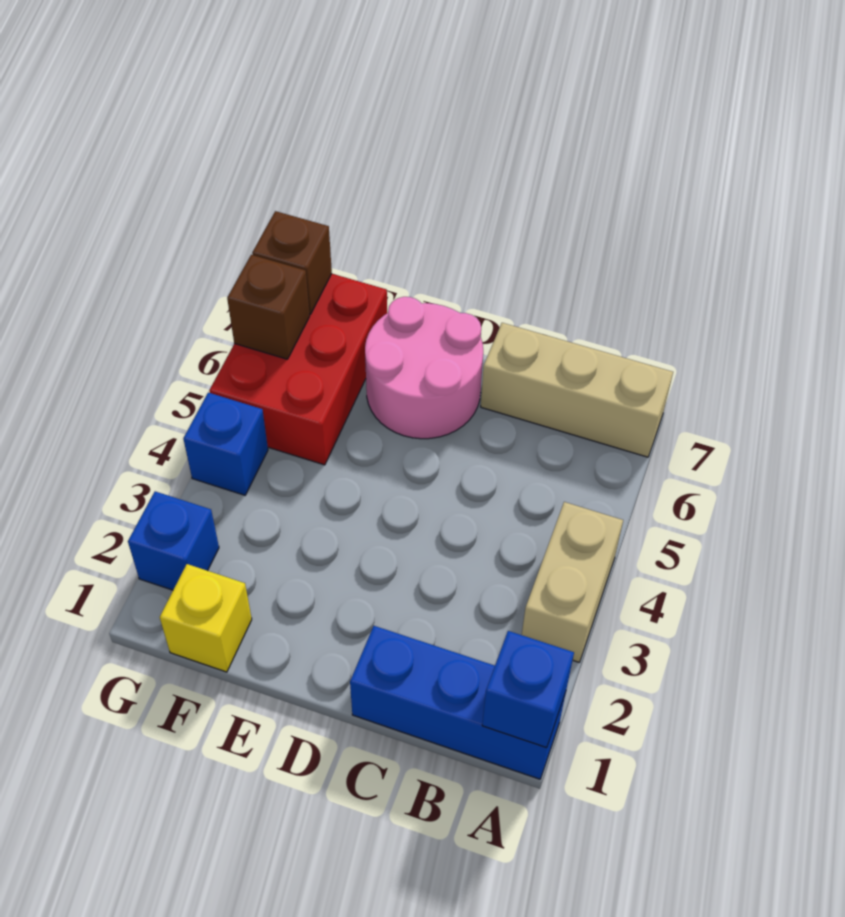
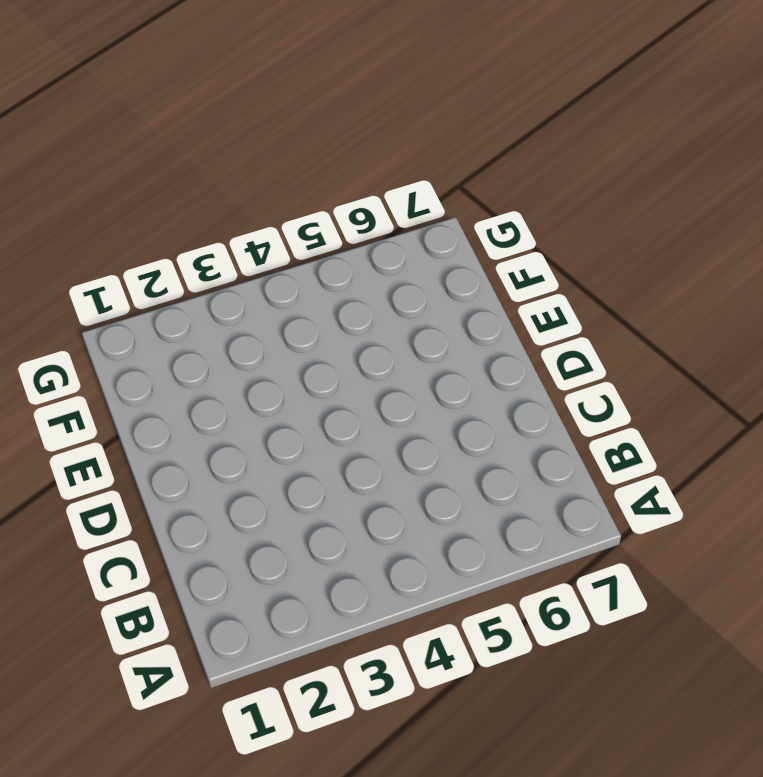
none -> blue 1x3 brick [350,626,566,779]
none -> tan 1x2 brick [522,502,623,662]

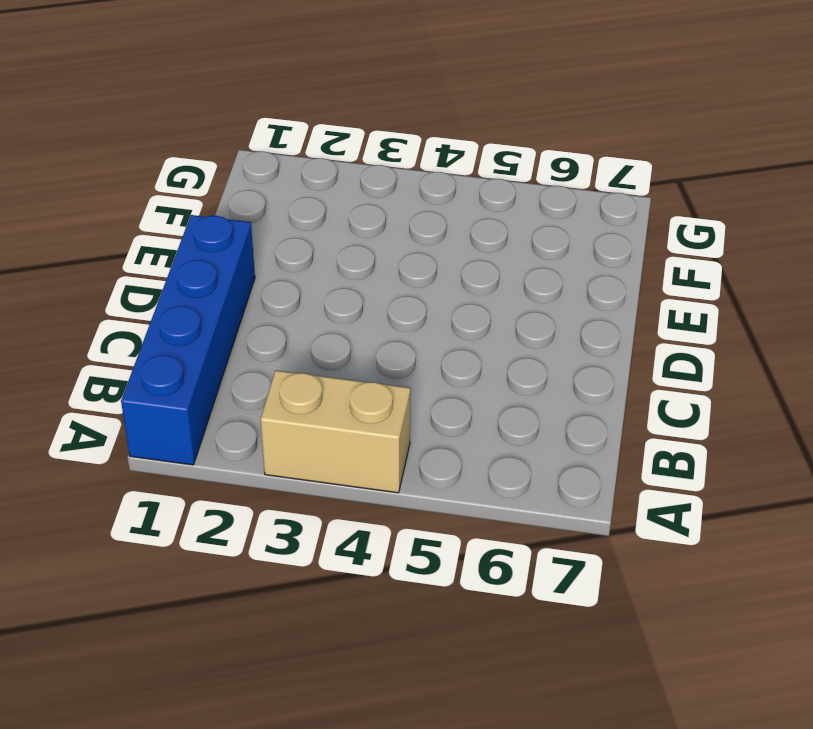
blue 1x4 brick [121,215,255,465] -> blue 1x3 brick [350,626,566,779]
none -> tan 1x3 brick [481,323,673,457]
none -> pink 2x2 round brick [365,297,483,439]

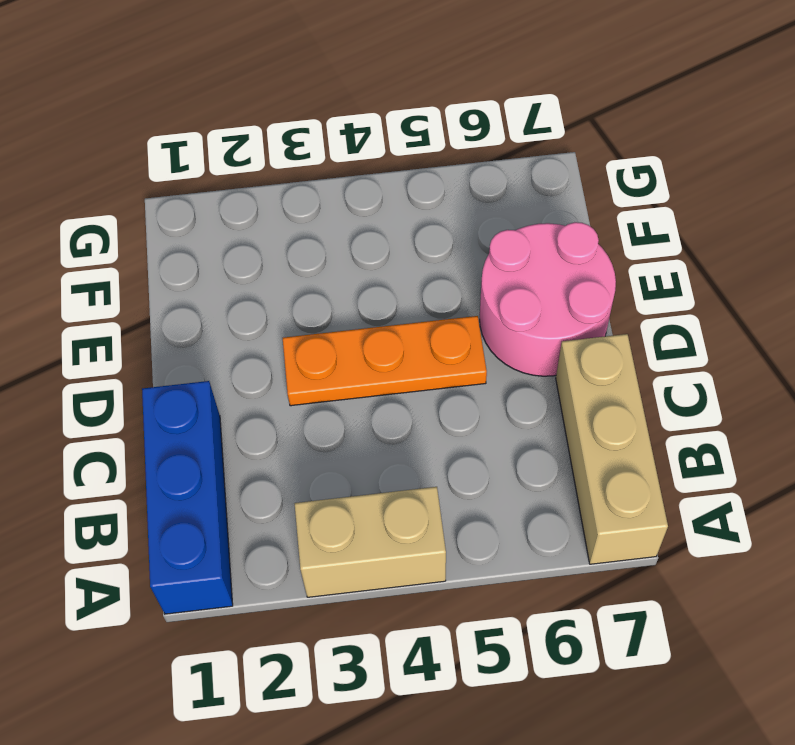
orange 1x3 plate [283,316,487,406] -> none
none -> yellow 1x1 brick [160,564,252,672]
none -> red 2x3 brick [209,274,387,465]

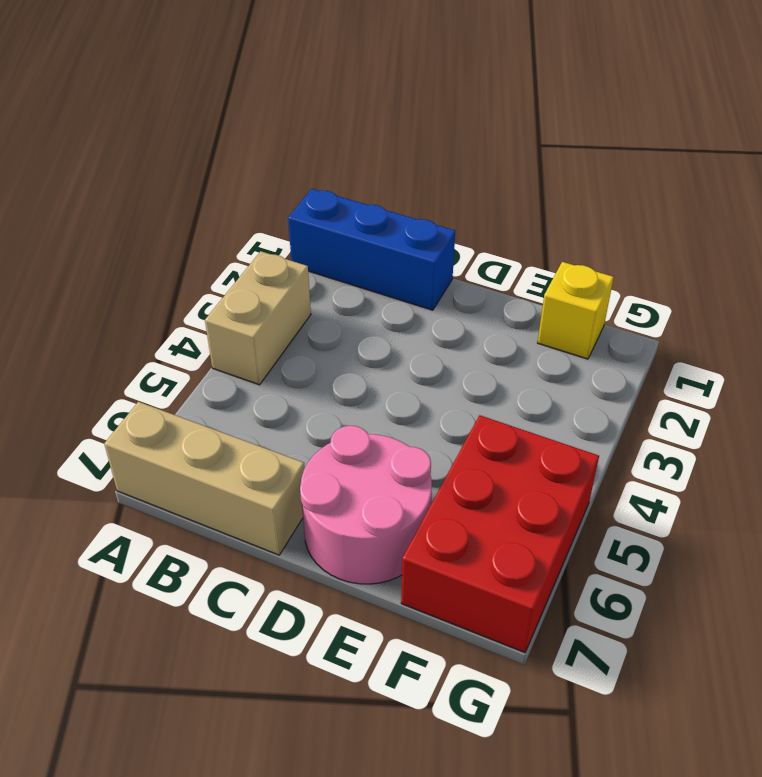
none -> blue 1x1 brick [128,491,219,590]
none -> blue 1x1 brick [183,393,268,495]

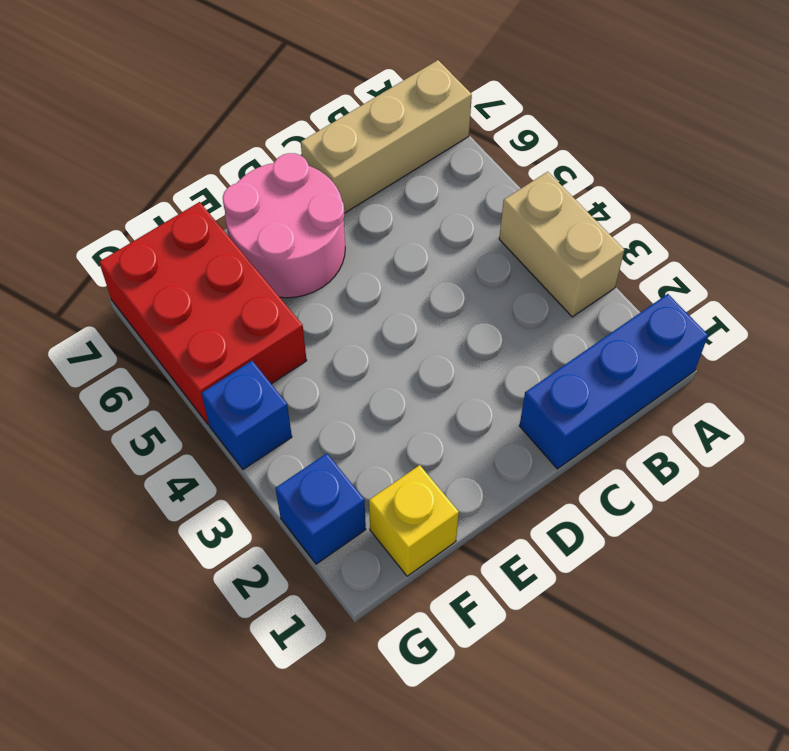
none -> blue 1x1 brick [482,631,574,748]
none -> brown 1x1 brick [227,255,310,359]

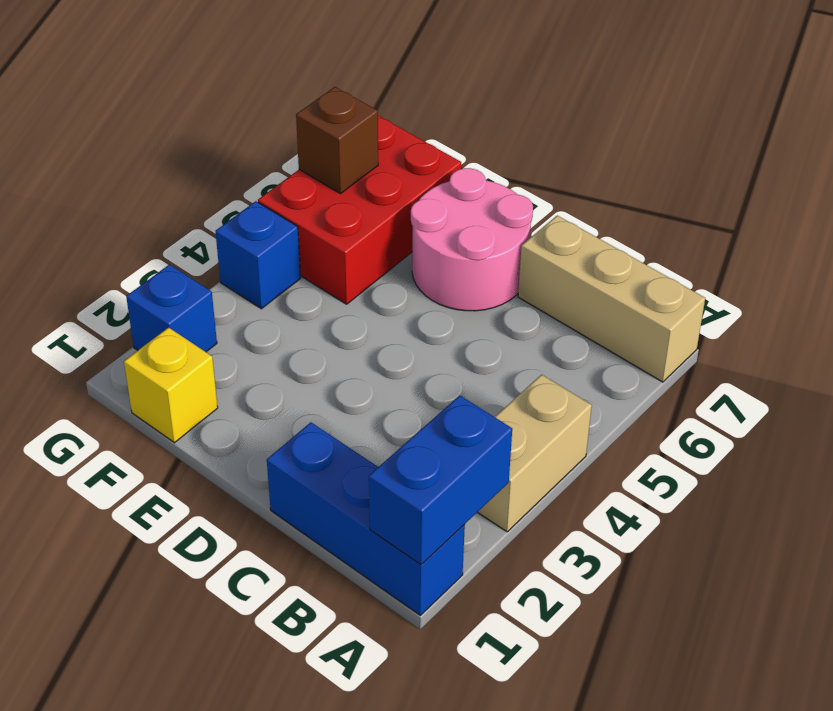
blue 1x2 brick [369,396,512,565] -> blue 1x1 brick [482,631,574,748]
none -> brown 1x1 brick [252,211,332,314]

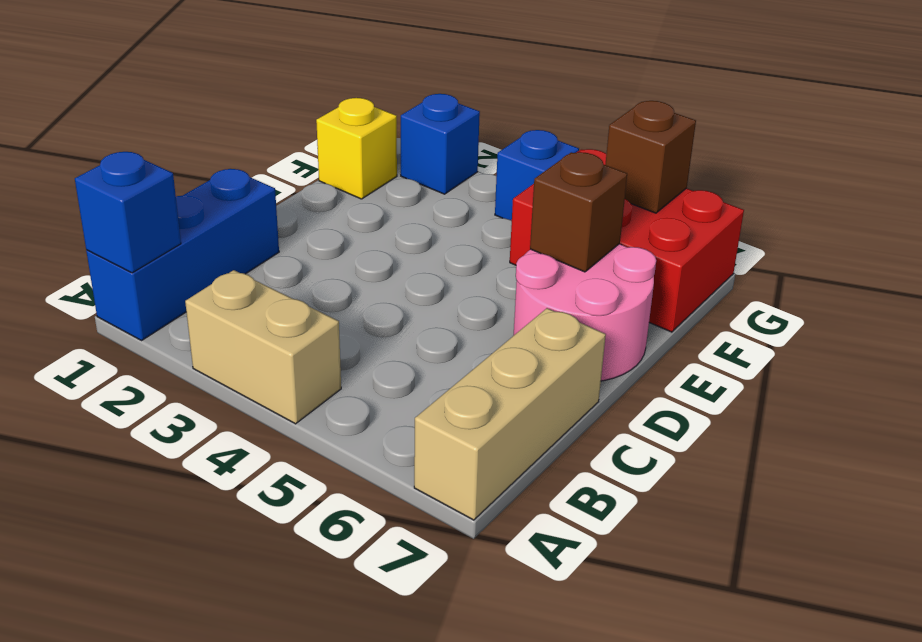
brown 1x1 brick [530,152,627,272] -> brown 1x1 brick moved to [252,211,332,314]

